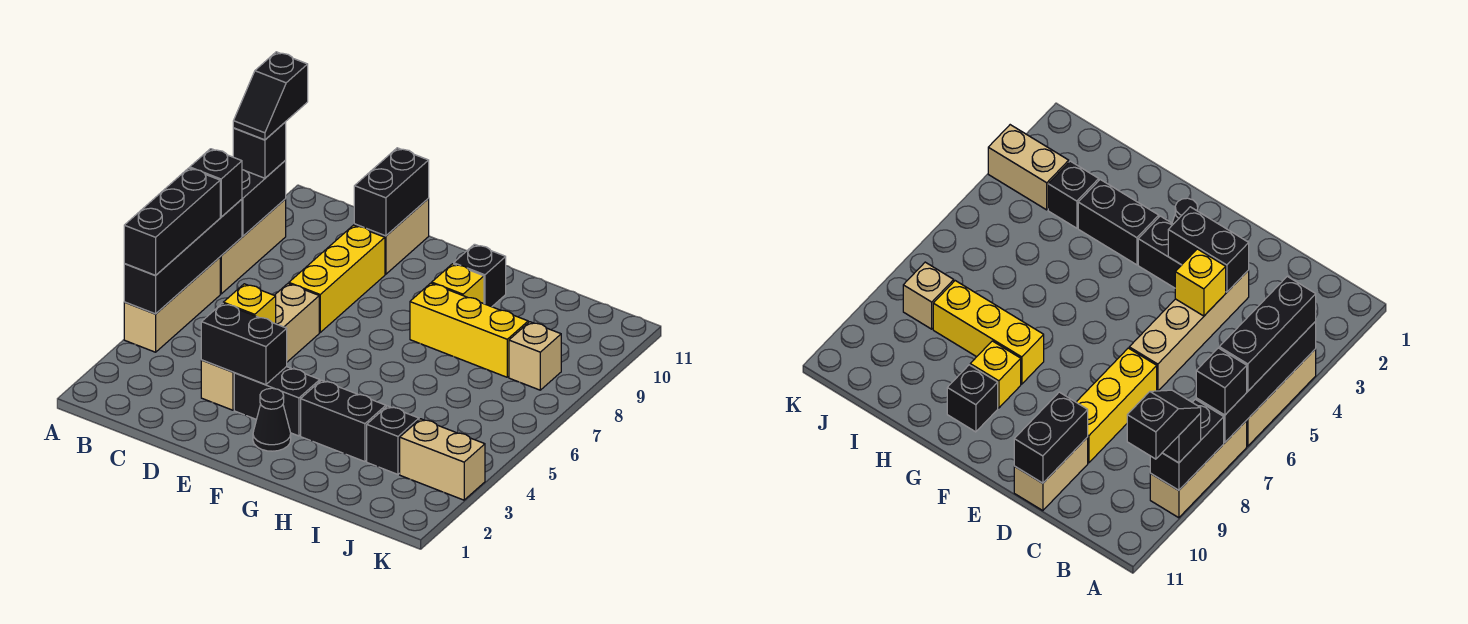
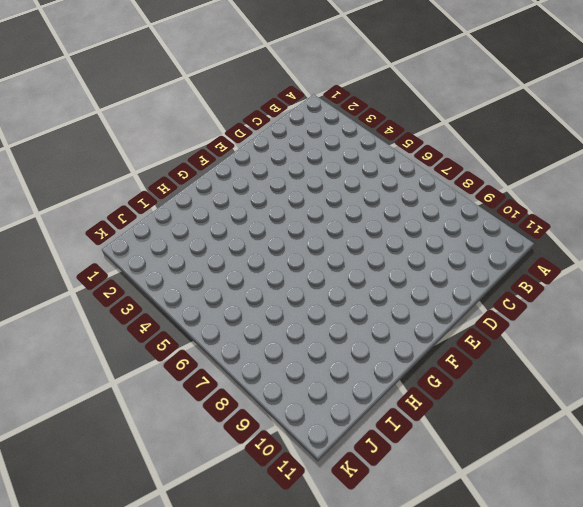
none -> tan 1x3 brick [124,257,220,352]
none -> tan 1x3 brick [220,199,286,294]
none -> tan 1x4 brick [201,284,319,410]

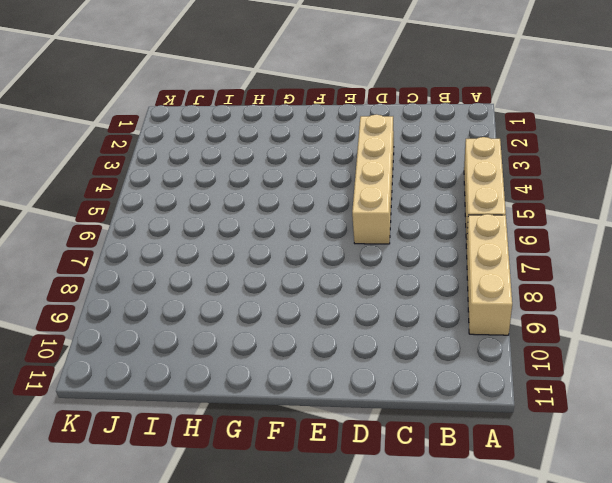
none -> yellow 1x3 brick [289,225,385,332]
none -> tan 1x2 brick [354,199,429,274]
none -> black 1x2 brick [234,367,320,436]

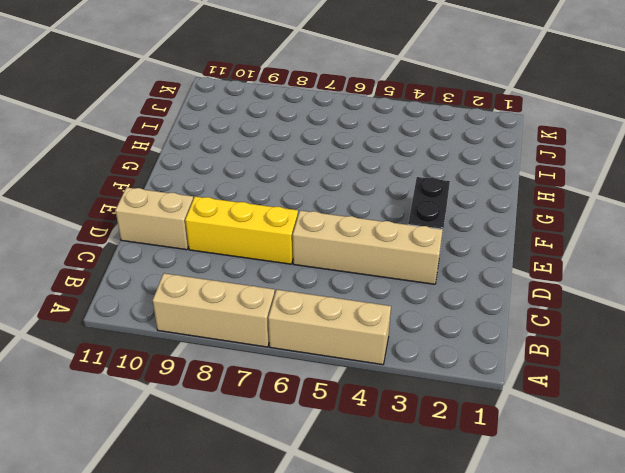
none -> black 1x1 cone [253,388,291,451]
none -> black 1x2 brick [301,380,386,462]
none -> yellow 1x3 brick [410,283,528,377]

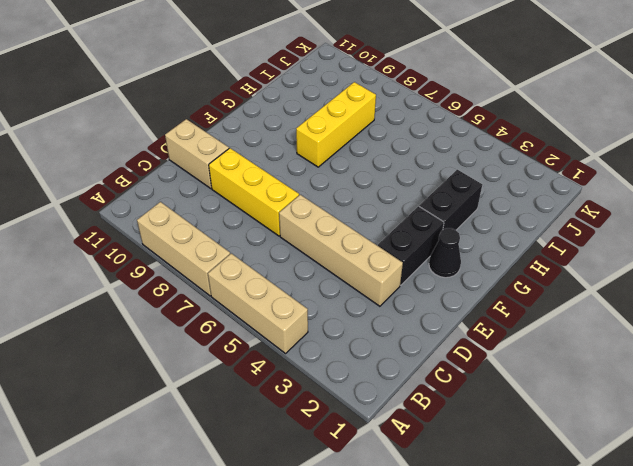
none -> yellow 1x1 brick [432,264,484,304]
none -> black 1x1 brick [454,244,506,307]
none -> black 1x1 brick [367,406,419,474]

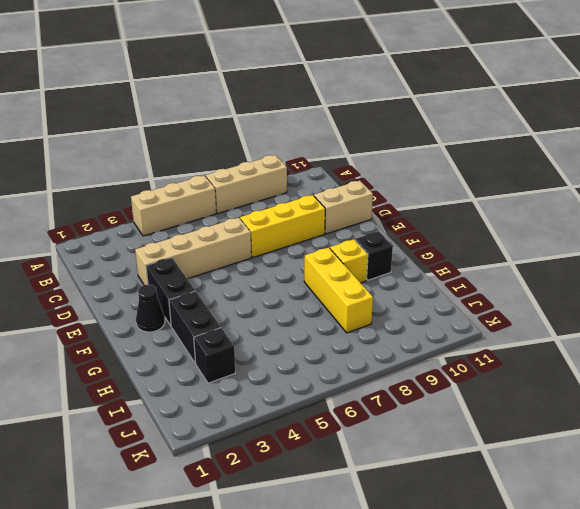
none -> tan 1x2 brick [400,419,485,500]
none -> tan 1x1 brick [509,322,561,390]
none -> black 1x4 brick [124,199,242,314]

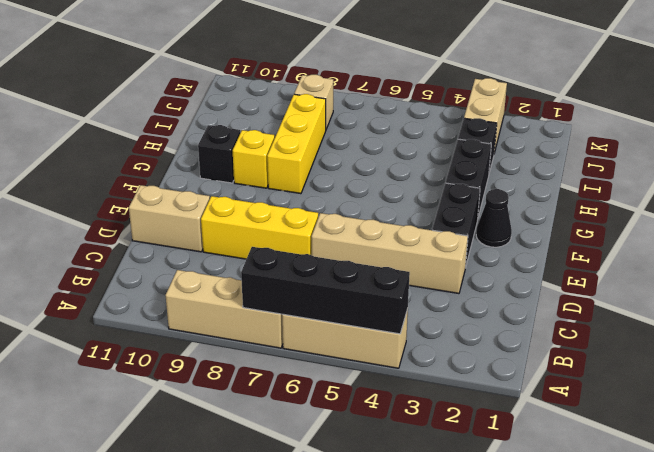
none -> black 1x2 brick [242,161,286,236]
none -> black 1x2 brick [201,303,287,385]
none -> yellow 1x1 brick [223,284,276,324]

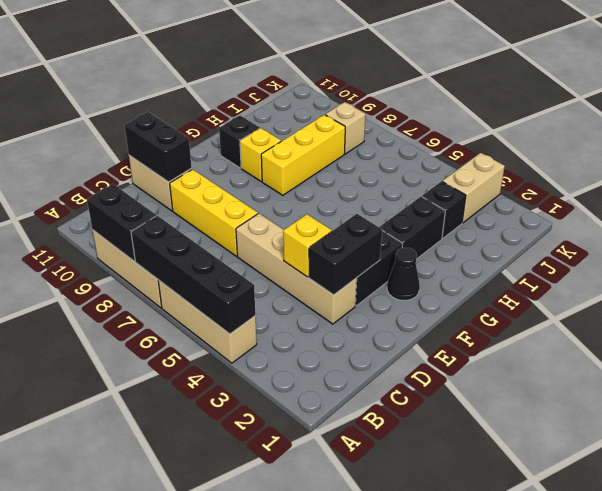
none -> black 1x3 brick [124,168,220,275]
none -> black 1x1 brick [190,149,242,217]
none -> black 1x1 brick [233,122,286,178]

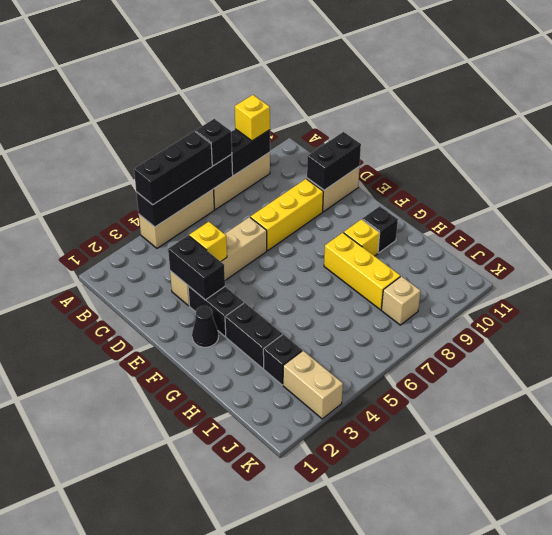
yellow 1x1 brick [235,95,270,141] -> black 1x1 brick [233,122,286,178]
none -> black 1x2 slope [233,52,308,140]

